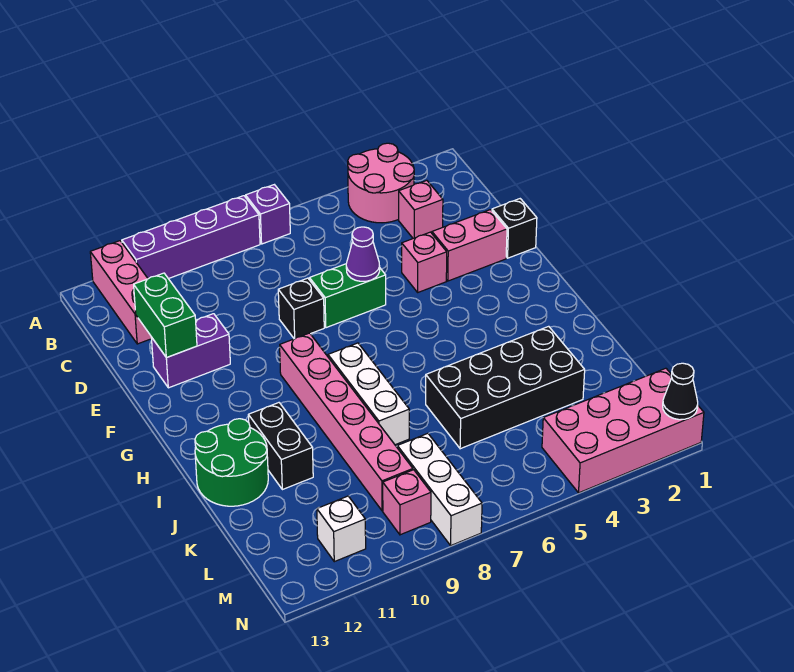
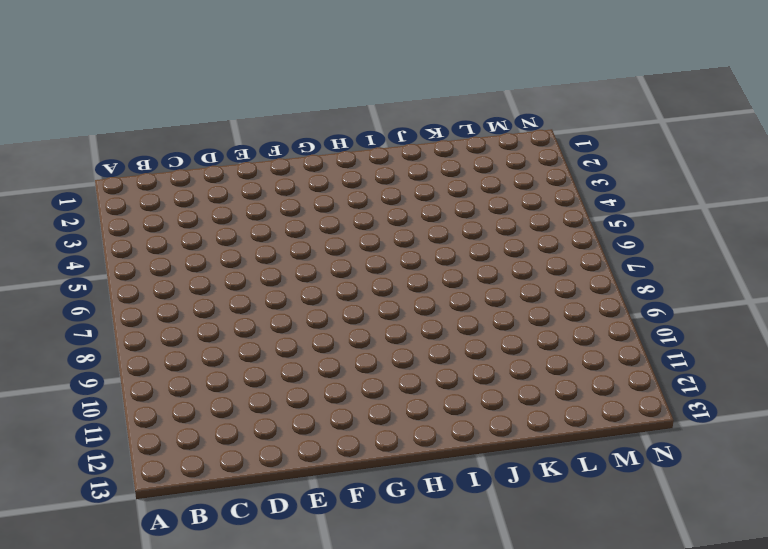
none -> pink 2x2 round brick [348,143,414,223]
none -> purple 1x1 brick [246,185,290,244]
none -> purple 1x4 brick [122,196,260,279]

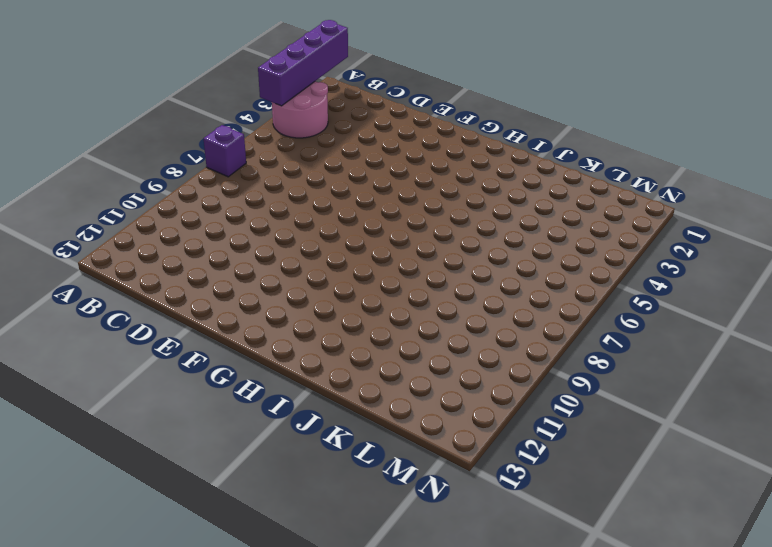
purple 1x4 brick [258,20,348,106] -> purple 1x4 brick moved to [122,196,260,279]
none -> pink 1x3 brick [90,241,151,344]
none -> pink 1x1 brick [399,180,443,238]
none -> black 1x1 brick [492,199,537,258]

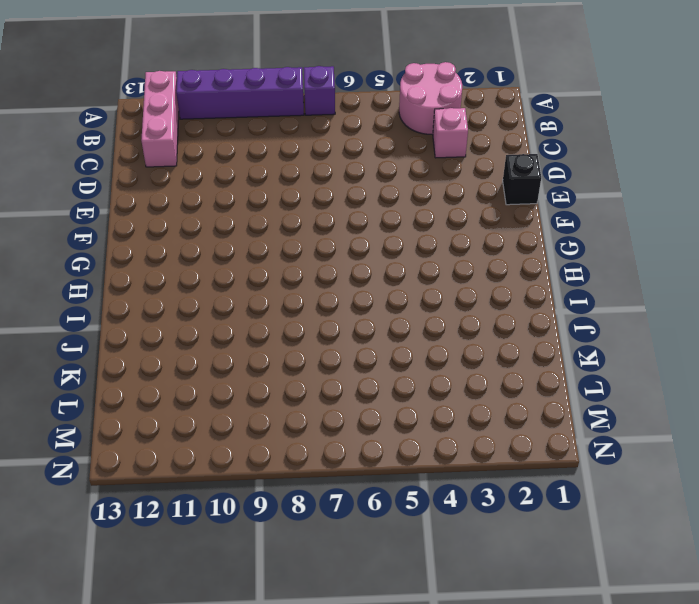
none -> pink 1x2 brick [432,210,507,281]
none -> pink 1x1 brick [402,232,447,292]
none -> green 1x2 brick [310,264,386,328]

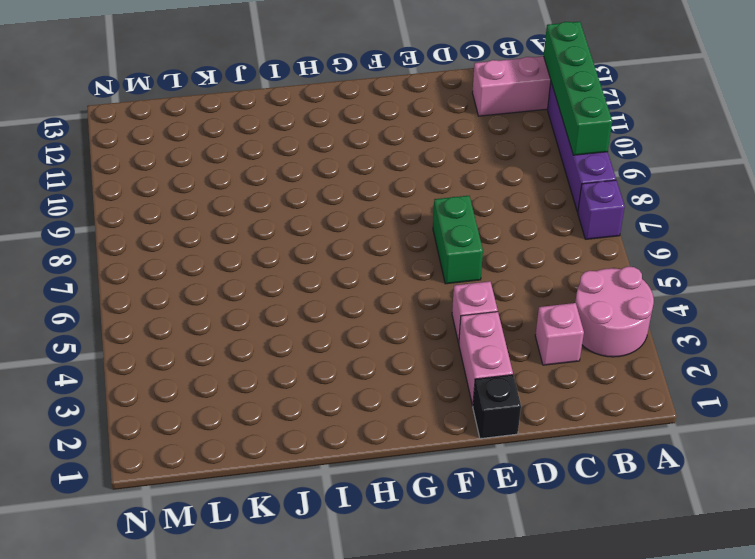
green 1x4 brick [544,22,612,155] -> none
none -> black 1x1 brick [278,278,324,339]
none -> purple 1x2 brick [151,314,230,388]
none -> pink 1x6 brick [280,333,413,511]

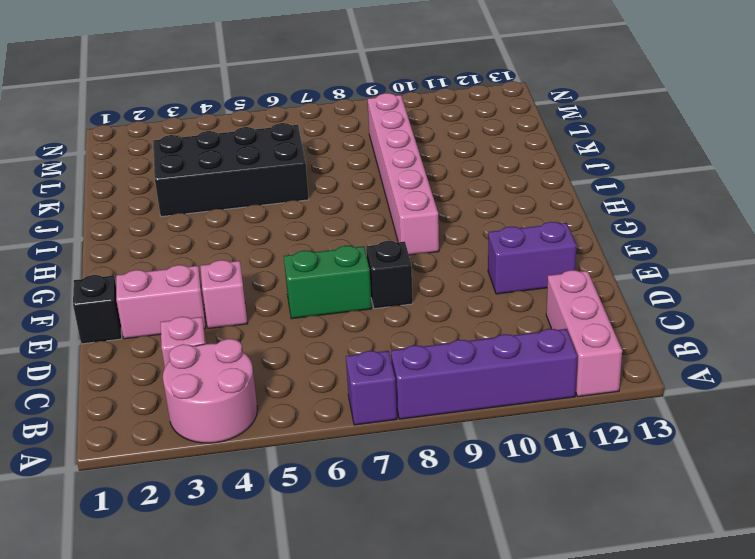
none -> white 1x3 brick [328,343,409,445]
none -> black 1x2 brick [248,403,313,490]
none -> green 2x2 round brick [195,419,268,506]

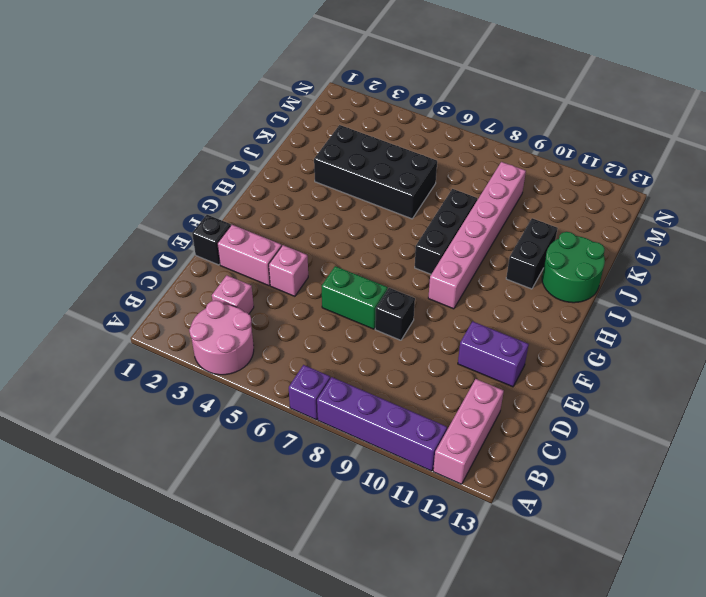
black 1x3 brick [415,189,477,274] -> white 1x3 brick [328,343,409,445]
none -> white 1x3 brick [397,433,482,545]
none -> pink 2x4 brick [542,368,704,493]
none -> pink 1x1 brick [383,470,431,535]

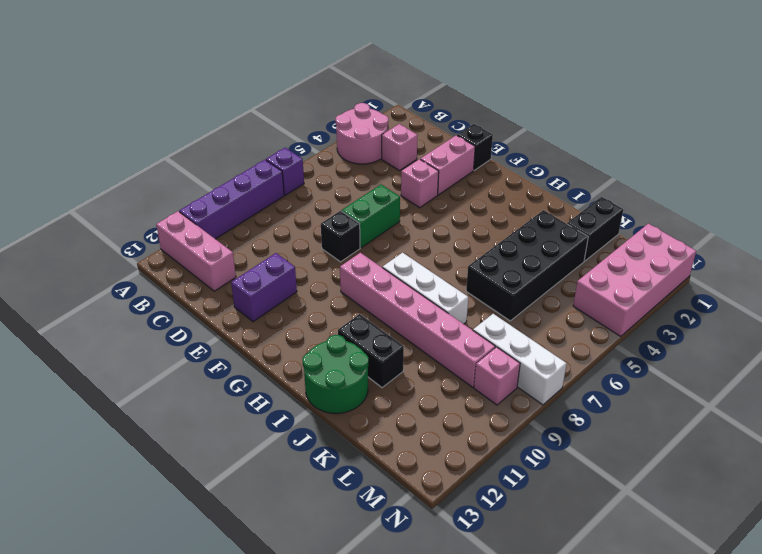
black 1x2 brick [567,197,623,261] -> none
none -> white 1x1 brick [317,496,366,562]
none -> green 1x2 brick [134,273,197,358]
none -> purple 1x1 cone [346,227,380,281]

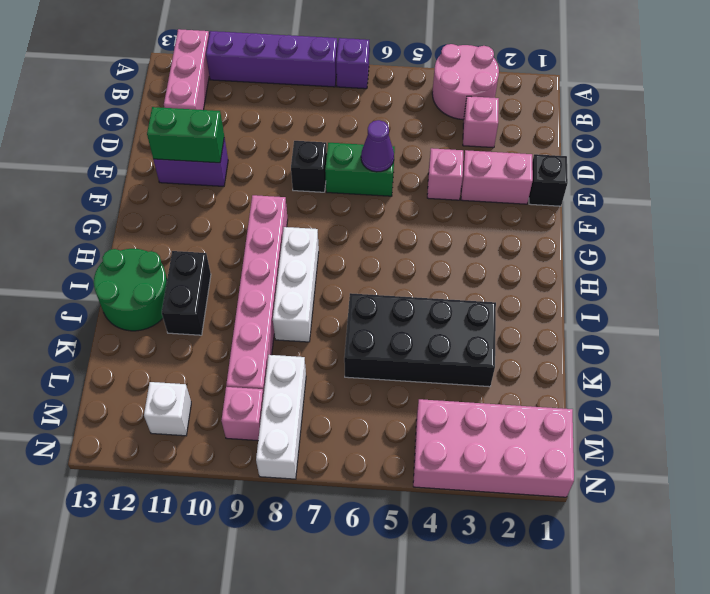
green 1x2 brick [147,107,224,163] -> green 1x2 brick turned to [134,273,197,358]
none -> black 1x1 cone [663,363,698,420]

